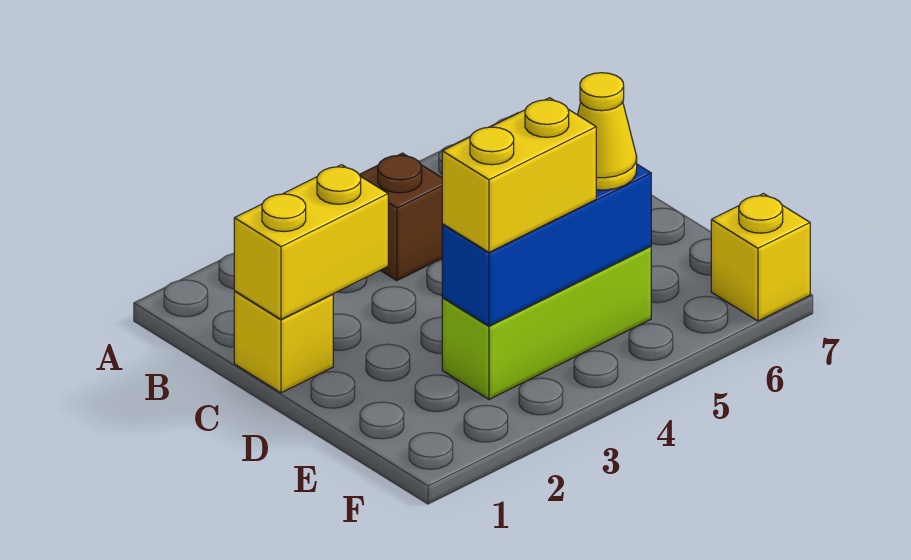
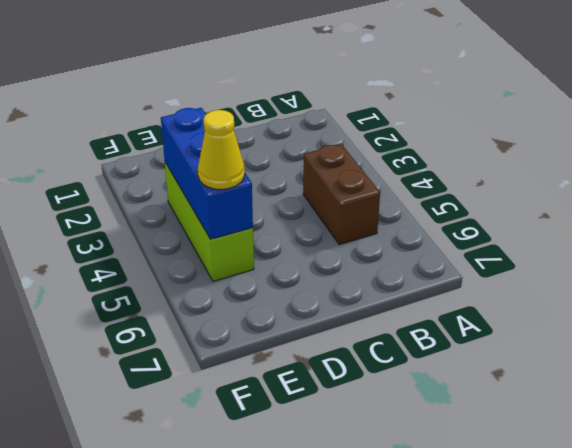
brown 1x2 brick [303,144,380,244] -> brown 1x1 brick [359,153,443,281]
none -> yellow 1x1 brick [234,291,333,393]
none -> yellow 1x1 brick [711,194,810,321]

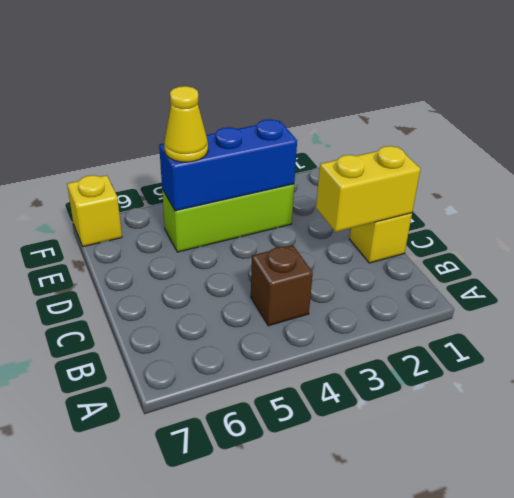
none -> yellow 1x2 brick [442,98,596,252]

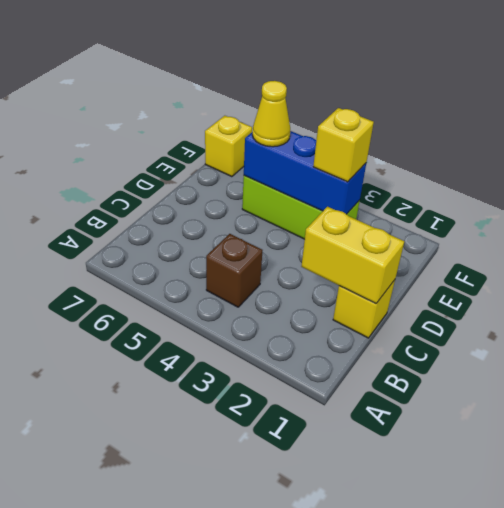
yellow 1x1 brick [313,108,374,182] -> yellow 1x2 brick [442,98,596,252]

